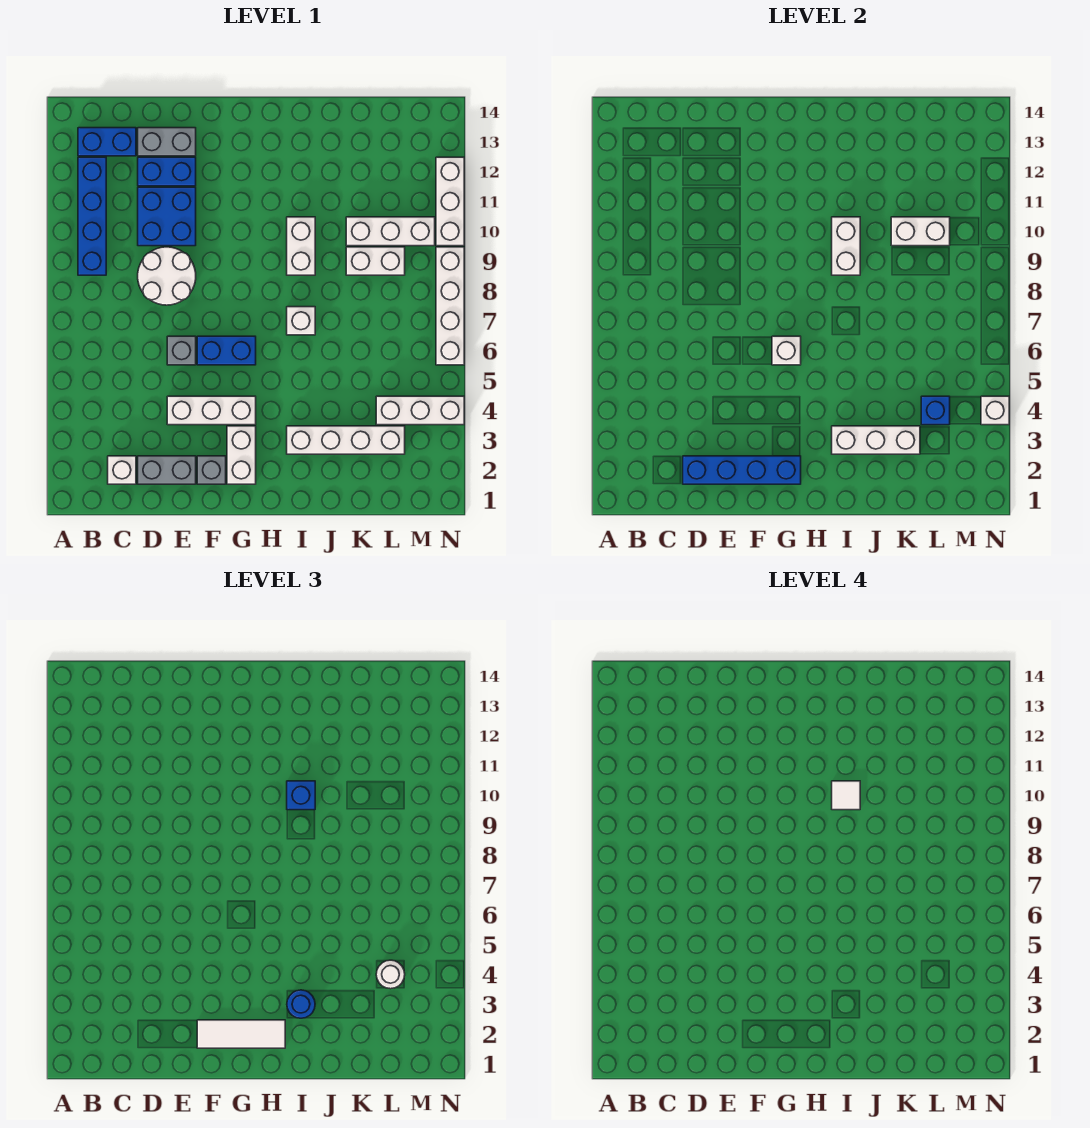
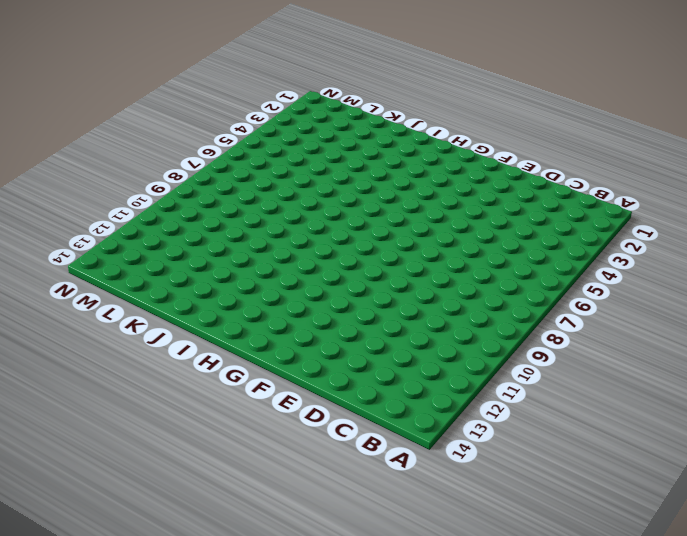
none -> blue 1x4 brick [78,157,106,275]
none -> blue 1x2 brick [78,128,136,156]
none -> white 1x1 brick [108,456,136,484]
none -> grey 1x2 brick [138,456,196,484]

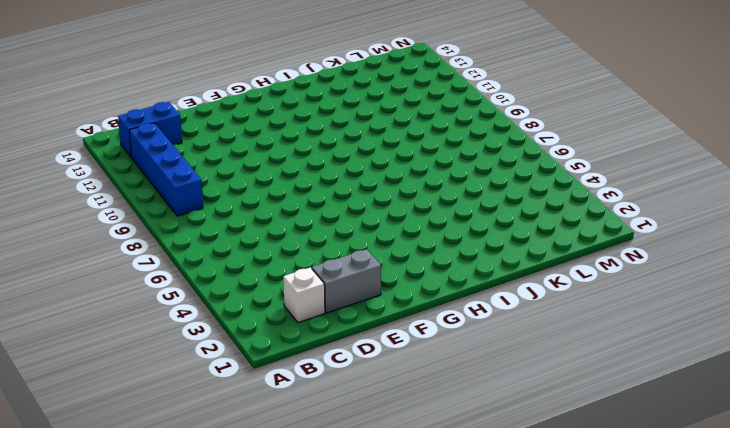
none -> white 2x2 round brick [138,247,196,305]
none -> blue 2x2 brick [138,187,196,246]
none -> blue 1x2 brick [138,157,196,186]
none -> grey 1x2 brick [138,128,196,156]

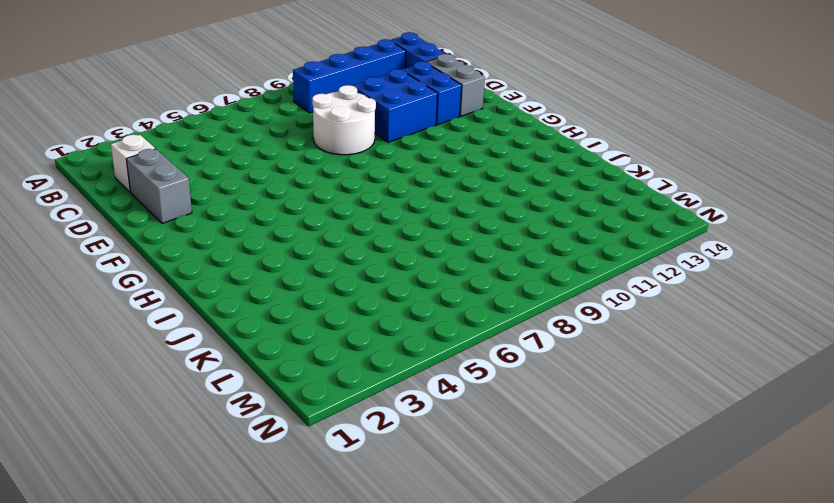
none -> white 1x3 brick [167,396,256,425]
none -> grey 1x1 brick [167,336,196,365]
none -> grey 1x1 brick [197,456,226,484]
none -> blue 1x2 brick [197,336,256,365]

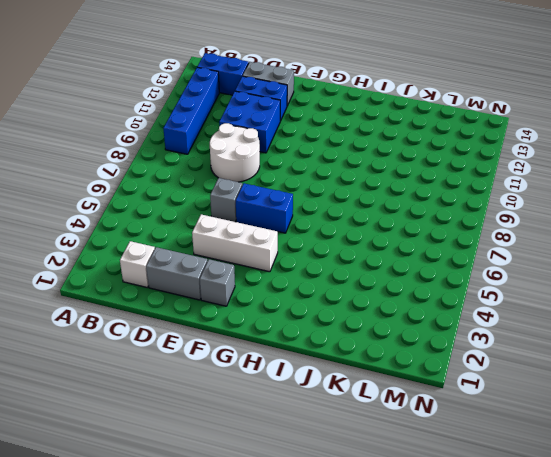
none -> white 1x2 brick [227,426,256,484]
none -> white 1x4 brick [287,426,405,454]
none -> white 1x1 brick [287,307,315,335]
none -> white 1x2 brick [287,217,315,275]

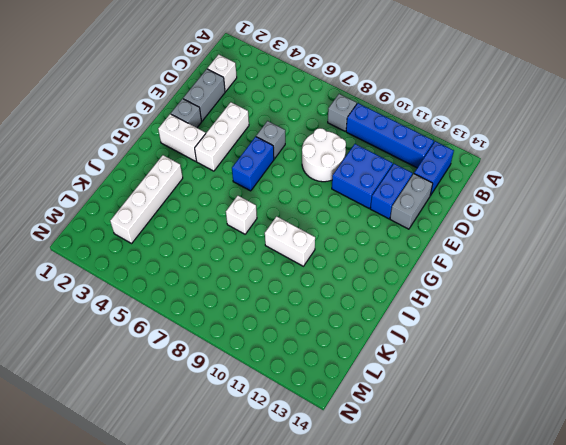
grey 1x1 brick [328,94,357,131] -> none
none -> white 1x2 brick [346,247,405,275]
none -> white 1x3 brick [346,217,435,246]
none -> white 1x3 brick [376,396,464,425]
none -> white 1x4 brick [436,247,464,365]

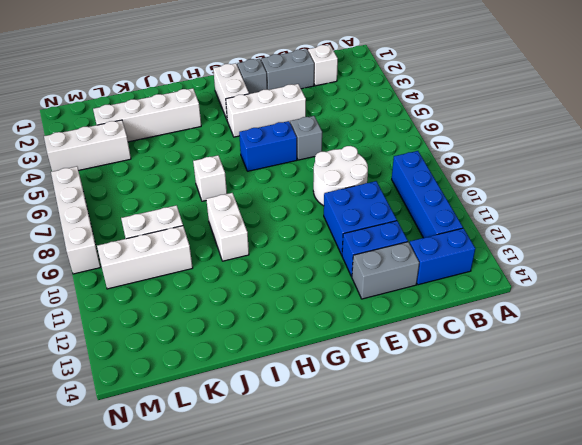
none -> white 1x3 brick [436,157,464,246]
none -> blue 1x4 brick [683,456,801,484]
none -> white 1x1 brick [772,336,801,365]
none -> white 1x3 brick [832,426,920,454]

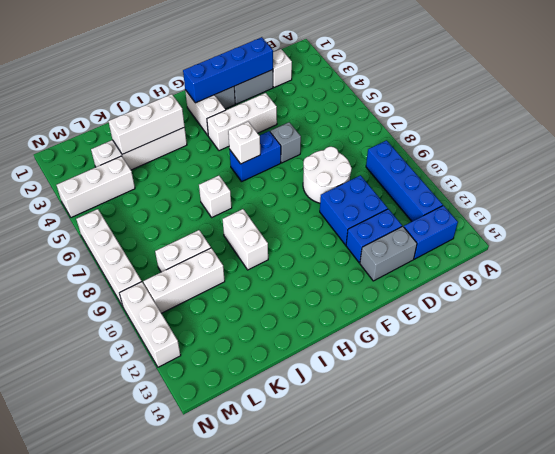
none -> white 1x2 brick [832,217,860,275]
none -> white 1x2 brick [891,217,950,246]
none -> blue 1x1 brick [921,396,950,425]
none -> white 1x1 brick [981,396,1009,425]

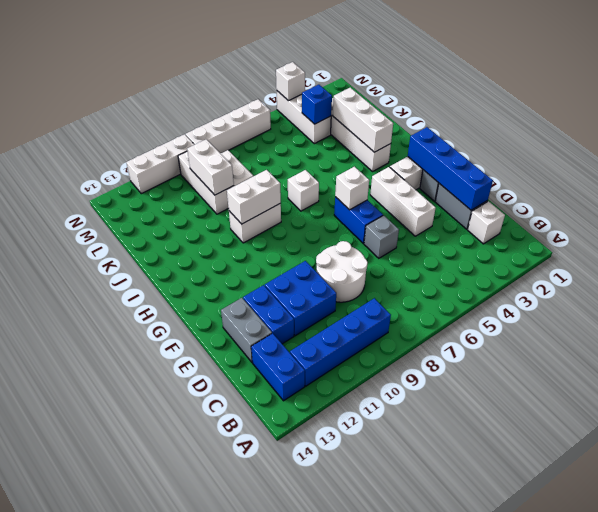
none -> white 1x3 tile [197,1020,285,1048]
none -> blue 1x1 round brick [287,990,315,1018]
none -> blue 1x1 brick [287,781,315,810]
none -> white 1x1 round brick [376,960,405,989]

